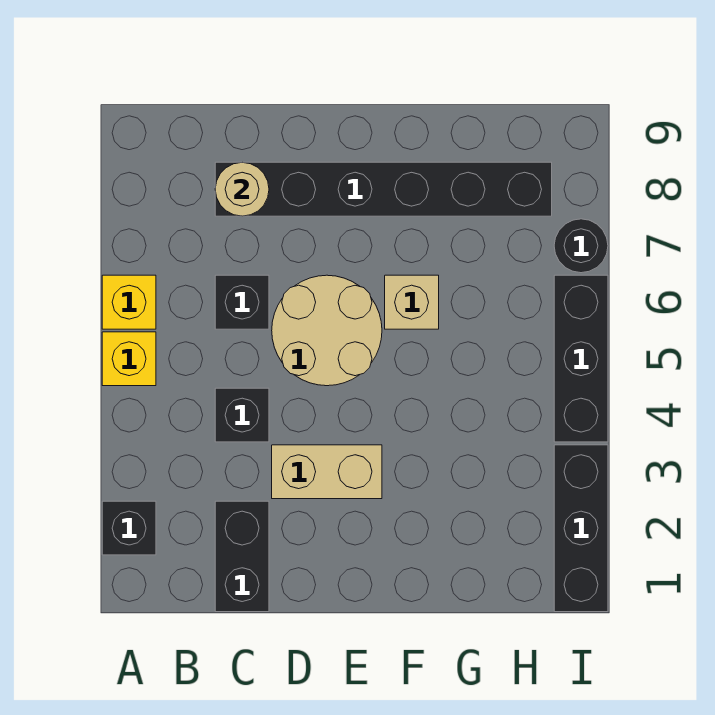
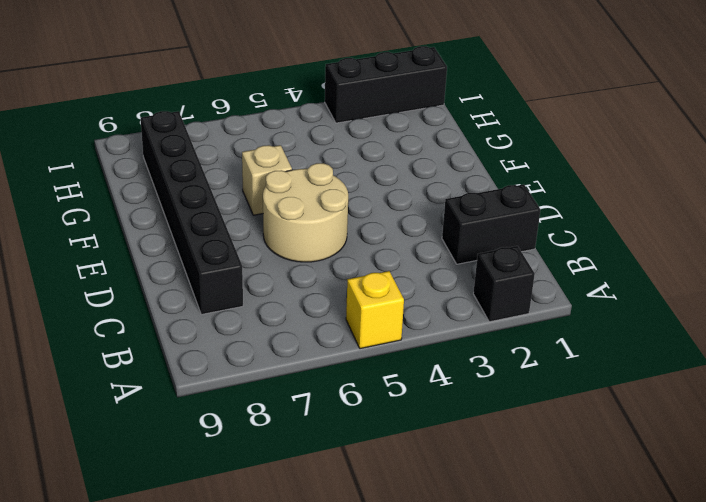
none -> yellow 1x1 brick [102,275,156,329]
none -> black 1x1 brick [215,388,269,442]
none -> black 1x1 brick [215,275,269,329]

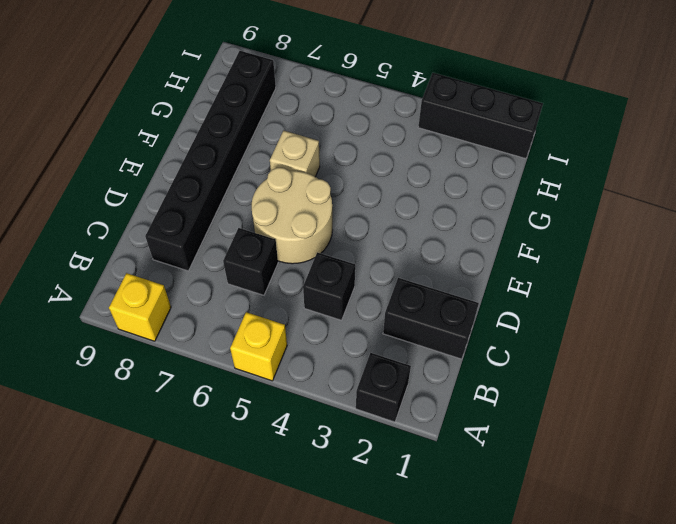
yellow 1x1 brick [109,273,171,341] -> yellow 1x1 brick moved to [102,275,156,329]
none -> tan 1x2 brick [272,445,382,499]
none -> black 1x3 brick [554,275,608,442]
none -> black 1x1 round brick [554,219,608,273]

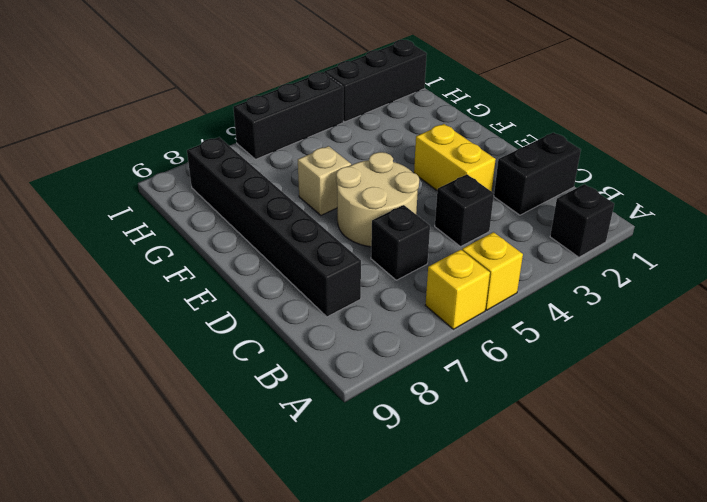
yellow 1x2 brick [414,124,496,192] -> tan 1x2 brick [272,445,382,499]
none -> black 1x1 round brick [554,219,608,273]
none -> tan 1x1 round brick [215,162,269,216]

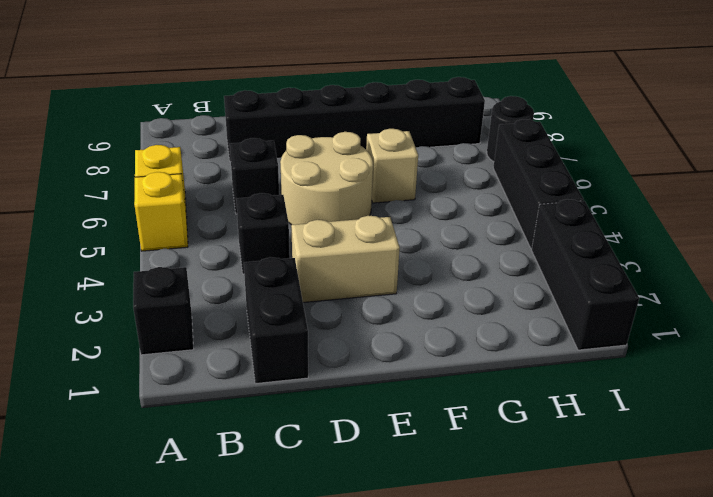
none -> tan 1x1 round brick [215,162,269,216]

